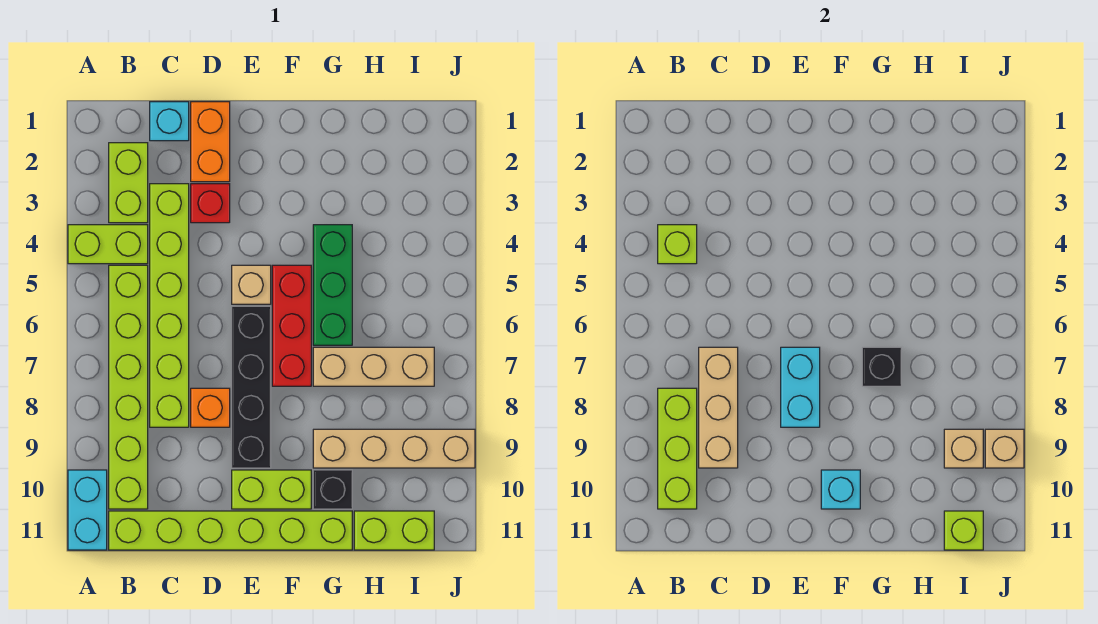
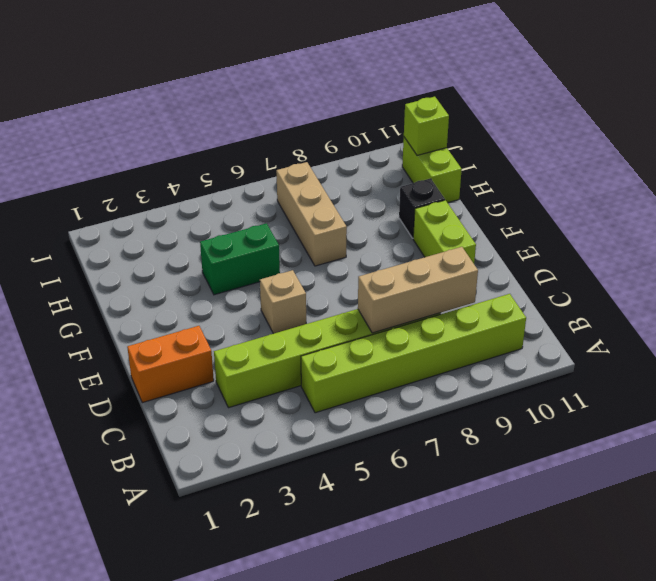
green 1x2 brick [200,223,280,295] -> green 1x3 brick [313,225,352,345]
none -> lime 1x2 brick [68,225,148,264]
none -> cyan 1x2 brick [68,470,107,550]
none -> lime 1x2 brick [109,143,148,223]

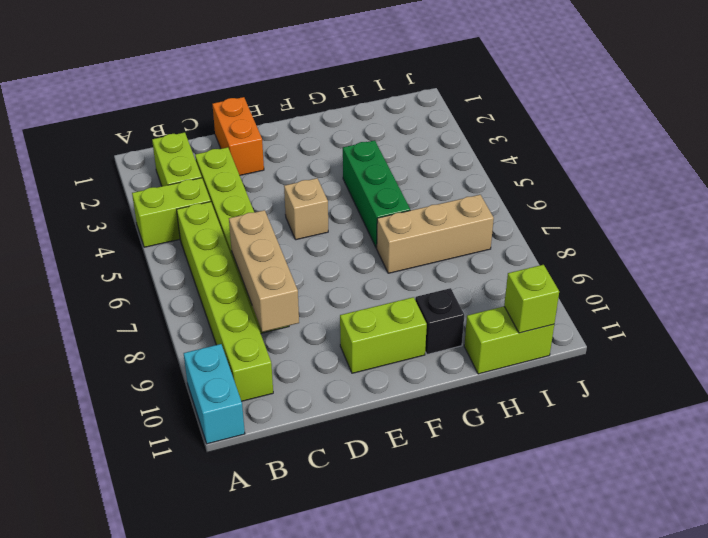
none -> lime 1x6 brick [109,511,352,550]
none -> cyan 1x1 brick [150,102,189,141]
none -> red 1x1 brick [191,184,230,223]

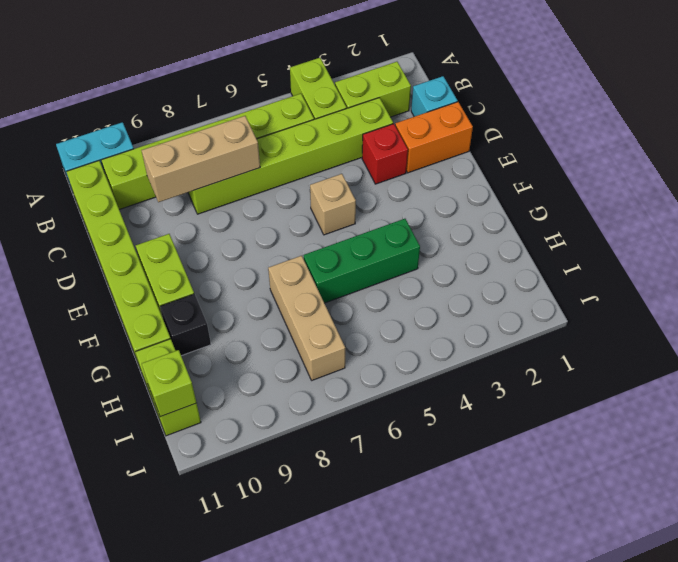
none -> orange 1x1 brick [191,388,230,427]
none -> black 1x4 brick [232,306,271,468]
none -> red 1x3 brick [272,265,311,386]

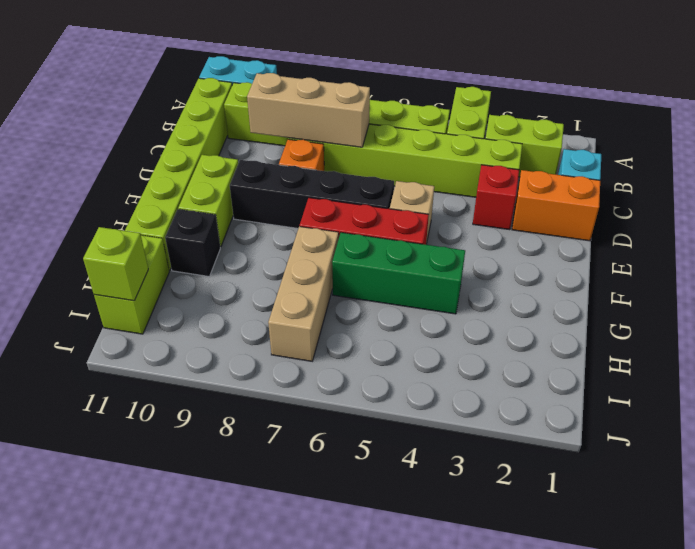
none -> tan 1x4 brick [313,429,475,468]
none -> lime 1x1 brick [658,225,697,264]
none -> lime 1x3 brick [658,388,697,509]

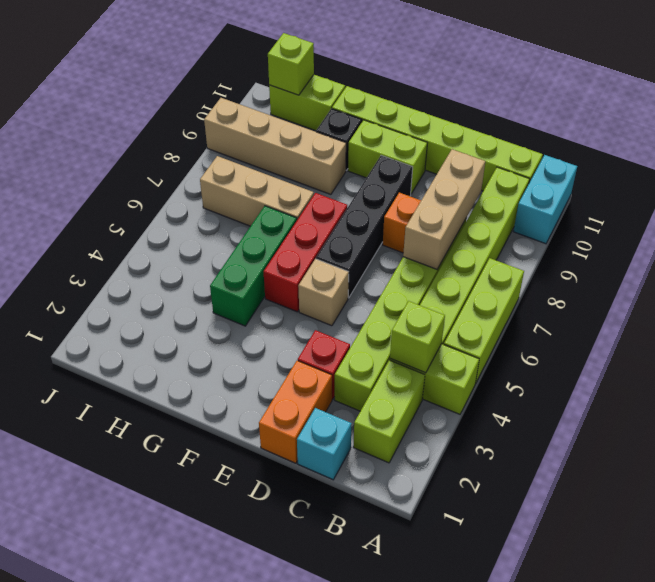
lime 1x3 brick [444,258,524,384] -> lime 1x3 brick moved to [658,388,697,509]
none -> cyan 1x2 brick [781,347,820,427]
none -> cyan 1x1 brick [821,470,860,509]
none -> black 1x1 brick [862,347,901,386]

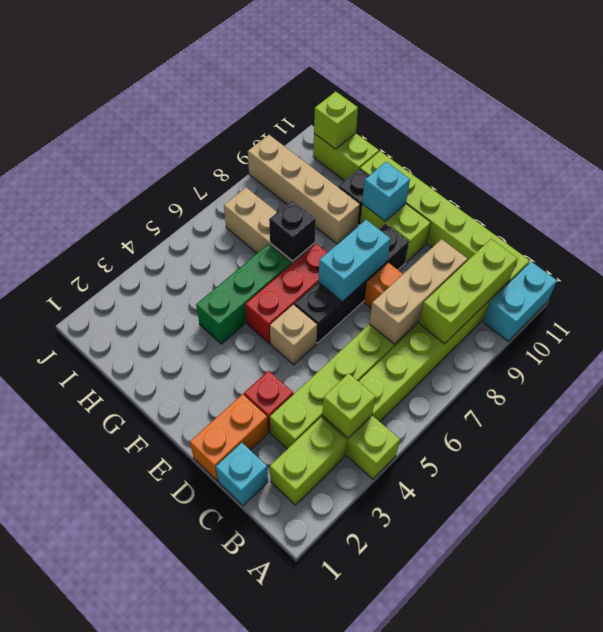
none -> tan 1x1 brick [944,429,983,468]
none -> tan 1x1 brick [985,429,1024,468]

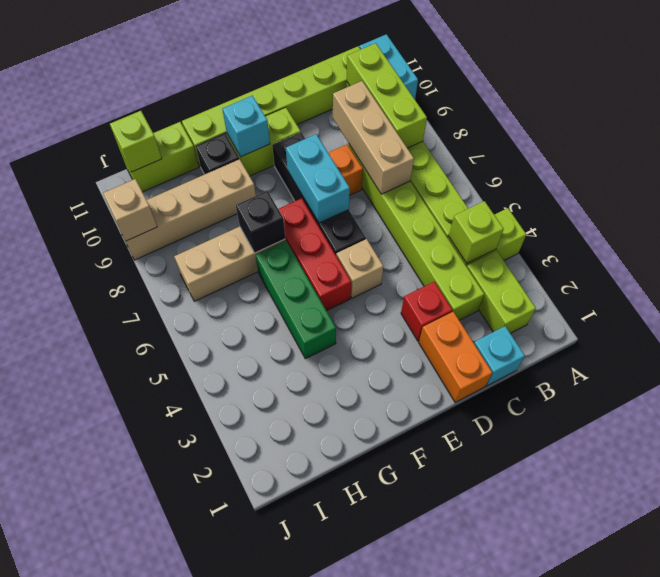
none -> tan 1x1 brick [944,429,983,468]

